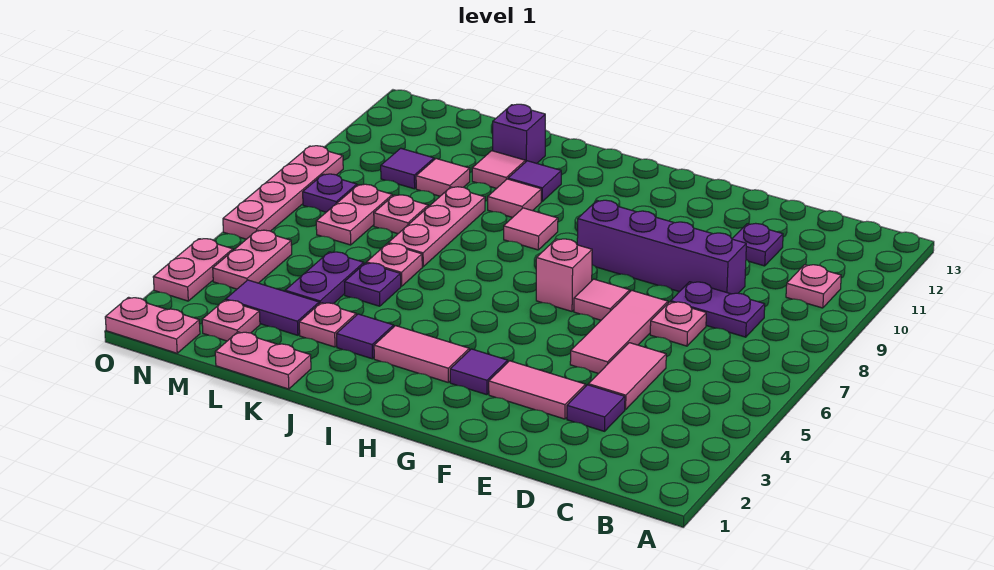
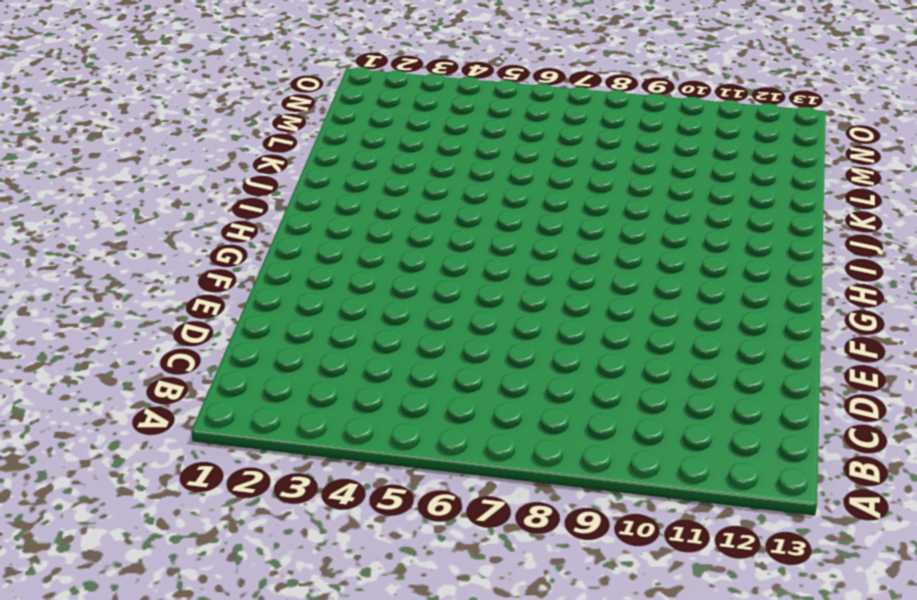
none -> pink 1x1 plate [786,265,841,308]
none -> purple 1x2 plate [671,282,765,337]
none -> purple 1x1 tile [567,385,625,431]
none -> pink 1x2 tile [588,343,666,410]

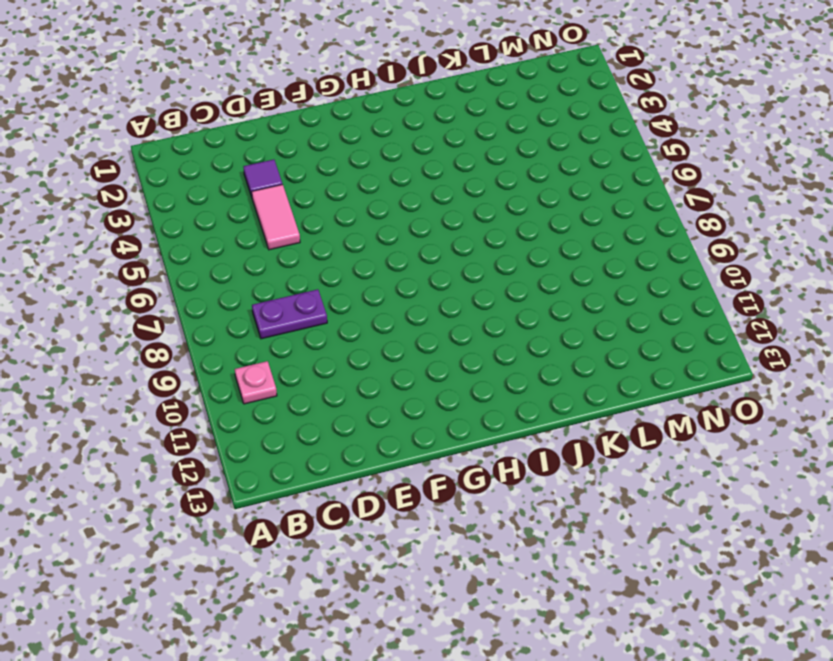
none -> pink 1x1 plate [650,302,706,346]
none -> purple 1x4 brick [577,200,746,294]
none -> purple 1x1 plate [732,223,783,266]
none -> pink 1x2 tile [489,361,586,419]

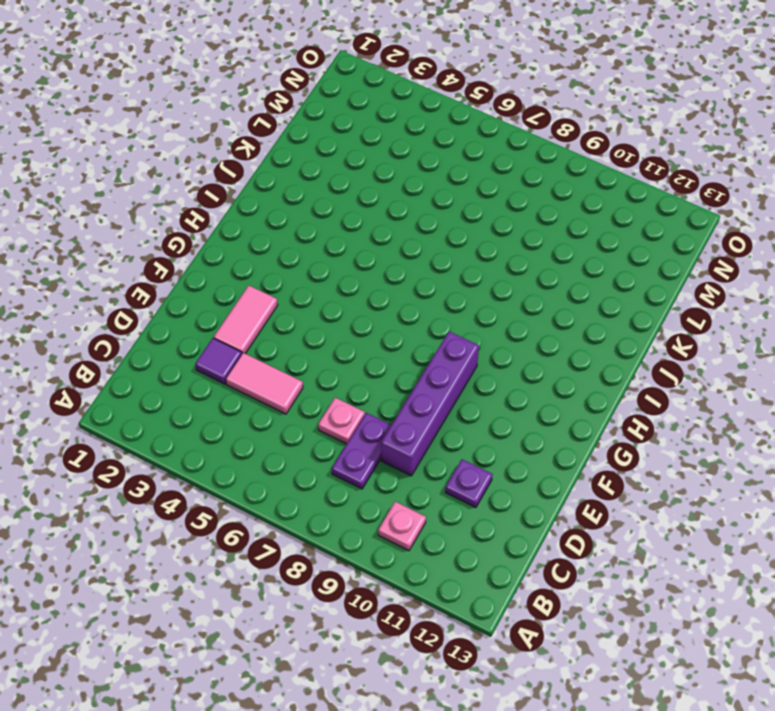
none -> pink 1x3 tile [570,290,668,374]
none -> pink 1x1 tile [574,279,630,320]
none -> purple 1x1 tile [450,349,508,395]
none -> pink 1x1 brick [536,239,592,311]

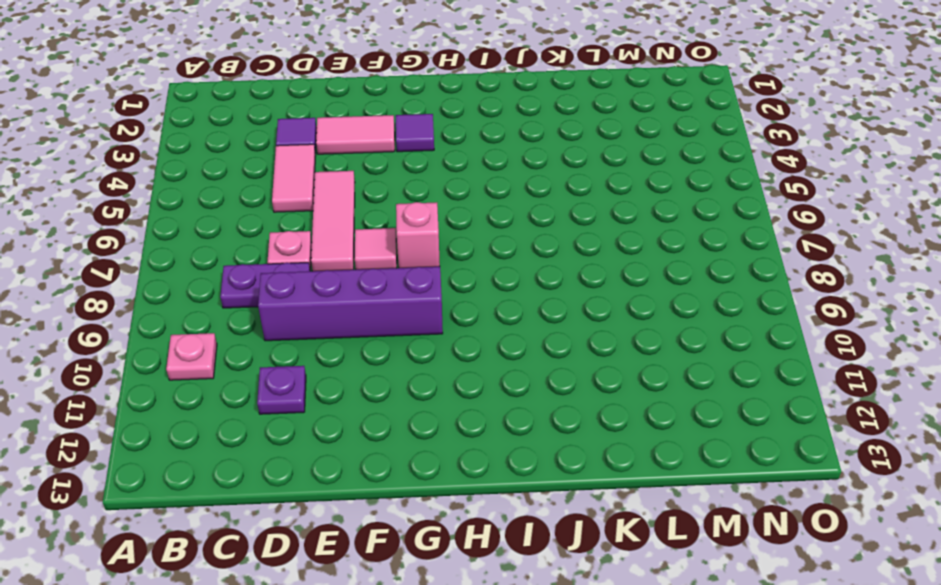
none -> pink 1x2 tile [374,326,469,382]
none -> pink 1x1 tile [504,208,558,250]
none -> purple 1x1 tile [337,314,394,359]
none -> pink 1x1 tile [488,179,541,218]

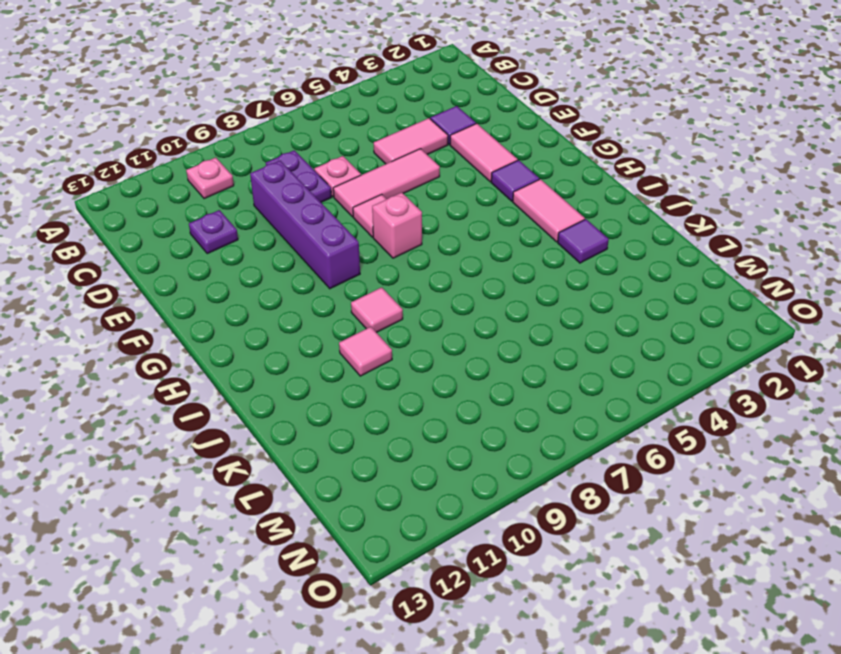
none -> purple 1x1 tile [508,161,561,201]
none -> pink 1x2 plate [215,332,311,389]
none -> pink 1x1 plate [299,303,356,347]
none -> purple 1x1 plate [345,263,401,306]

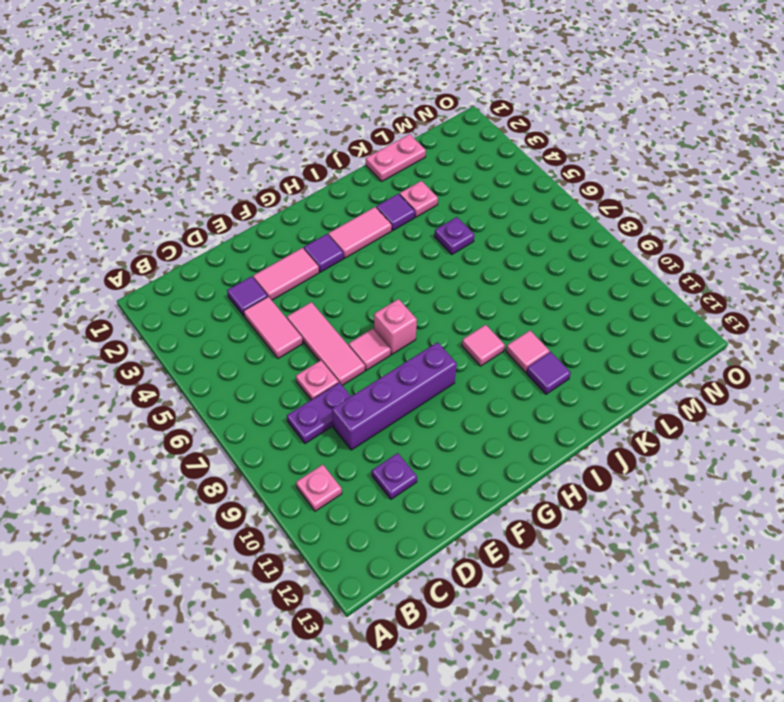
none -> pink 1x1 plate [367,244,422,286]
none -> pink 1x3 plate [388,187,485,267]
none -> pink 1x1 tile [472,151,525,188]
none -> purple 1x1 brick [493,104,545,163]

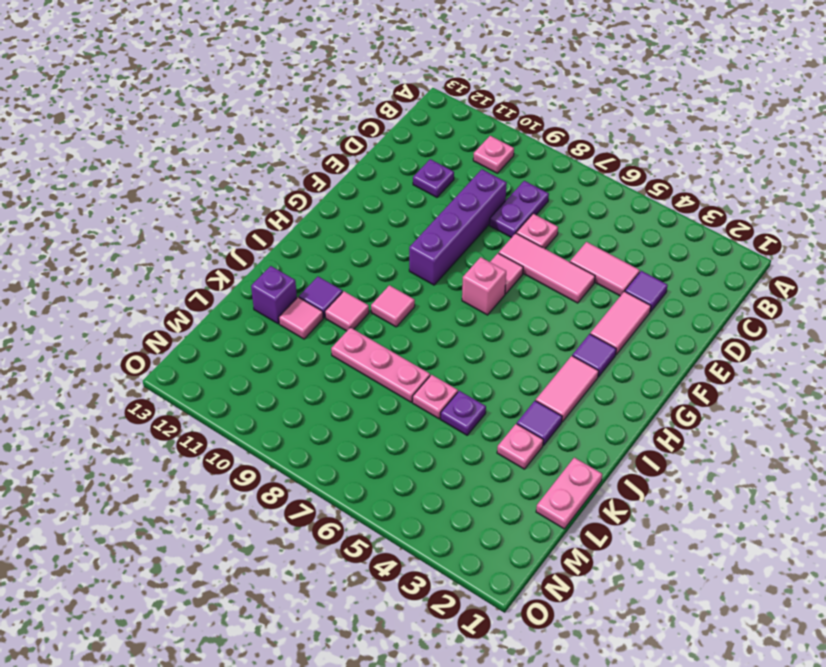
none -> purple 1x2 tile [226,280,319,335]
none -> purple 1x2 plate [285,252,364,304]
none -> pink 1x1 plate [374,195,428,234]
none -> pink 1x1 tile [416,159,470,196]

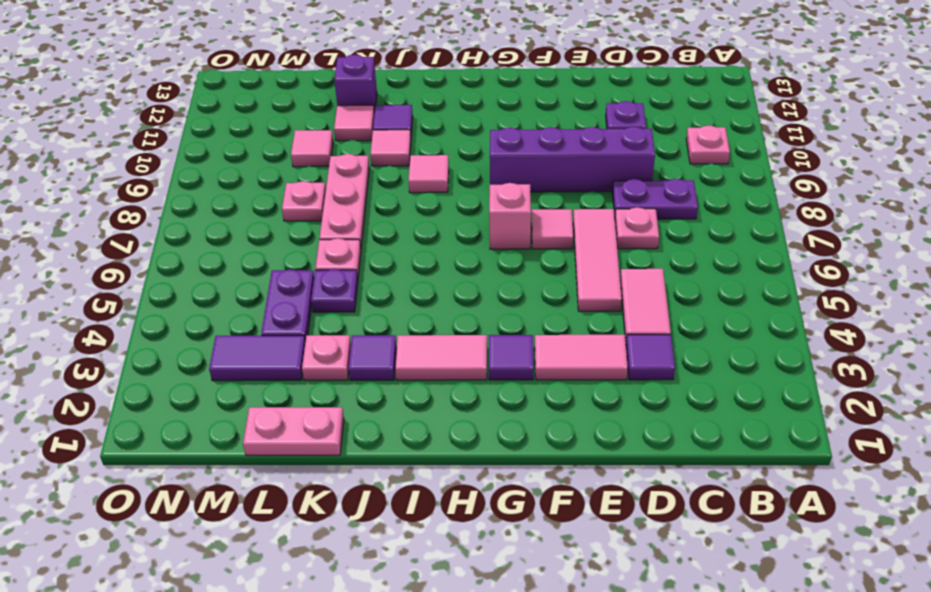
none -> pink 1x1 plate [202,300,260,341]
none -> pink 1x2 plate [316,184,392,245]
none -> purple 1x1 tile [381,148,434,189]
none -> pink 1x2 plate [105,297,200,353]

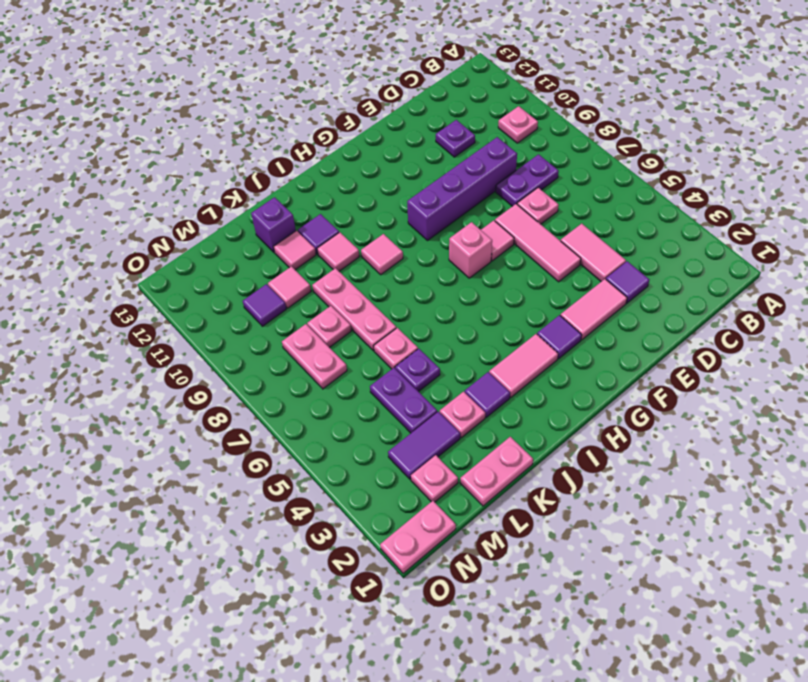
none -> pink 1x2 plate [213,230,292,289]
none -> purple 1x1 plate [303,174,357,212]
none -> pink 1x2 plate [153,239,233,301]
none -> pink 1x4 plate [223,146,343,239]

